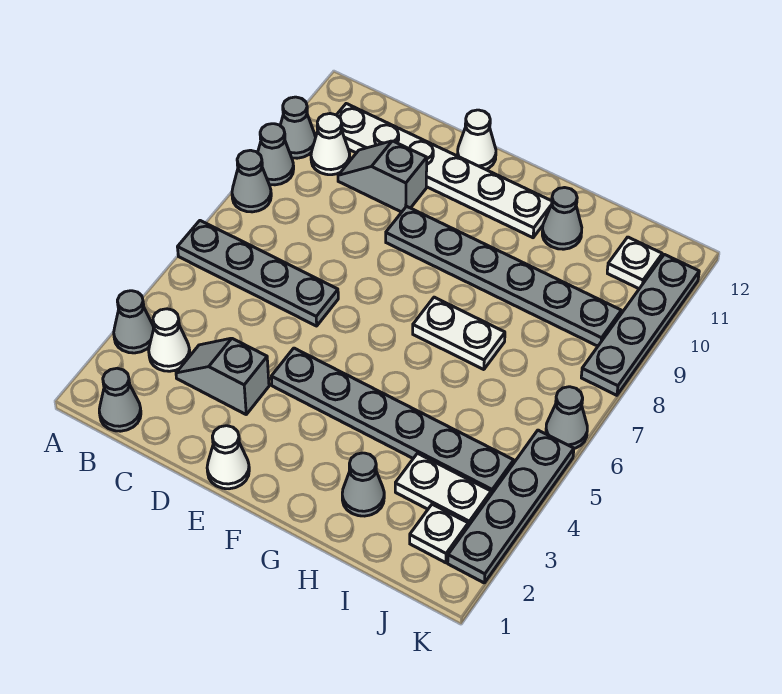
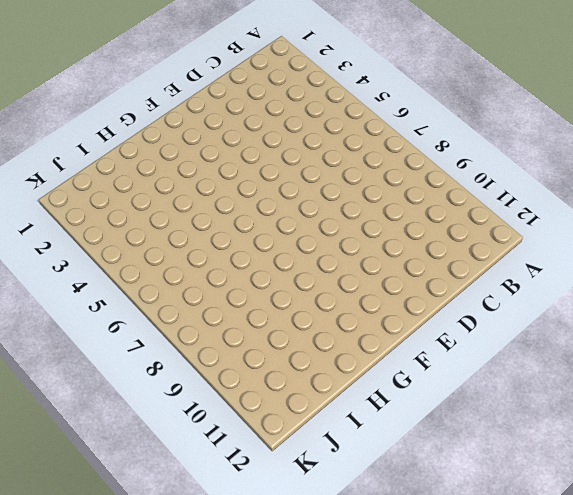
none -> grey 1x1 cone [114,291,154,353]
none -> grey 1x4 plate [178,221,338,326]
none -> grey 1x1 cone [232,150,271,212]

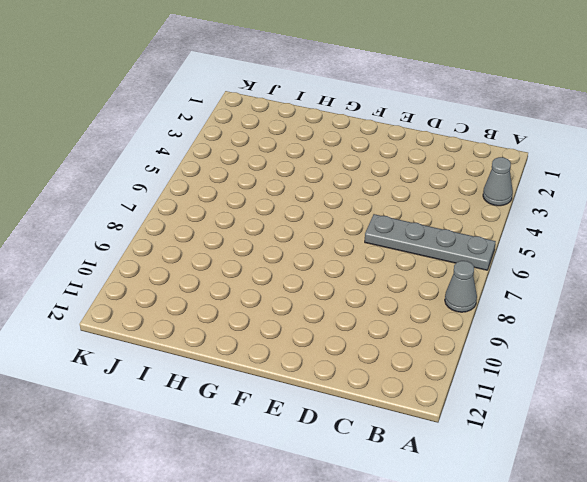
none -> grey 1x1 cone [258,124,294,185]
none -> grey 1x1 cone [280,97,315,158]
none -> grey 1x1 cone [99,368,141,431]

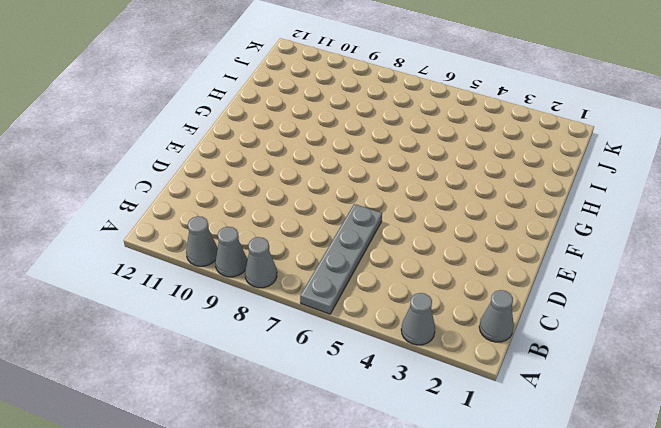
none -> white 1x1 cone [149,309,190,371]
none -> white 1x1 cone [311,114,350,175]
none -> white 1x6 plate [337,104,552,238]

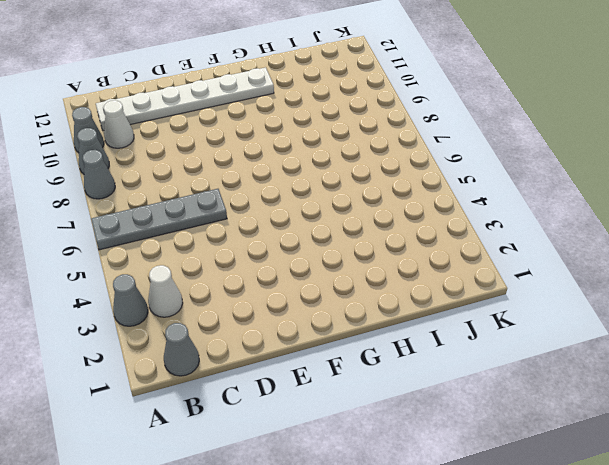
none -> grey 1x2 slope [176,338,269,414]
none -> grey 1x2 slope [338,141,427,212]
none -> white 1x1 cone [207,426,249,489]

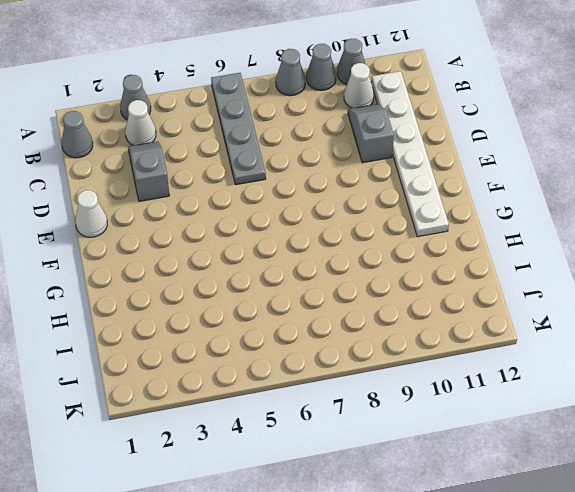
none -> grey 1x6 plate [271,348,514,494]
none -> grey 1x6 plate [386,206,621,346]
none -> white 1x1 cone [457,110,496,169]

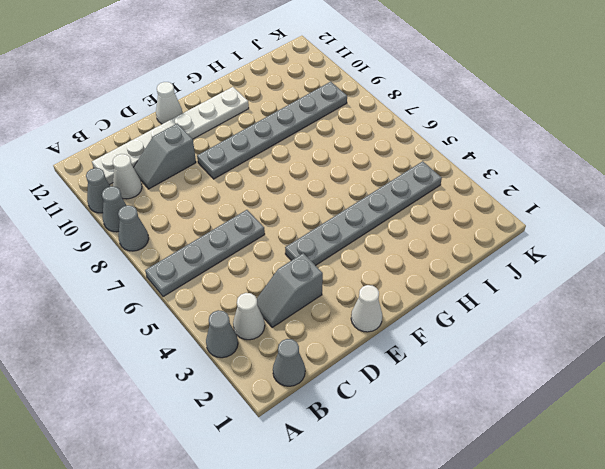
none -> white 1x2 plate [413,297,505,370]
none -> grey 1x1 cone [342,453,384,516]
none -> grey 1x1 cone [542,188,582,249]

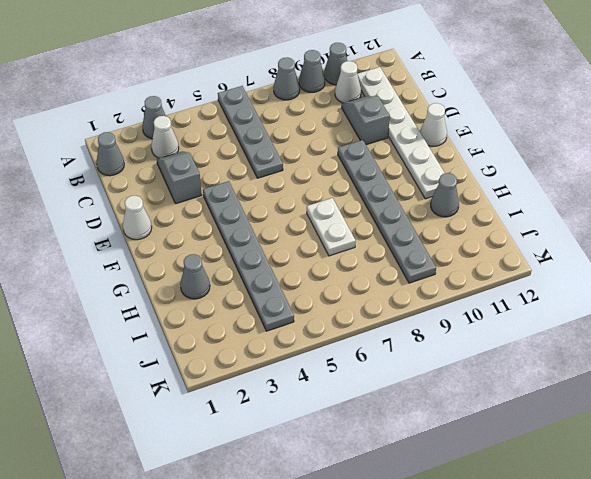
none -> white 1x2 plate [395,453,491,526]
none -> white 1x1 plate [410,504,468,563]
none -> white 1x1 plate [607,237,662,289]

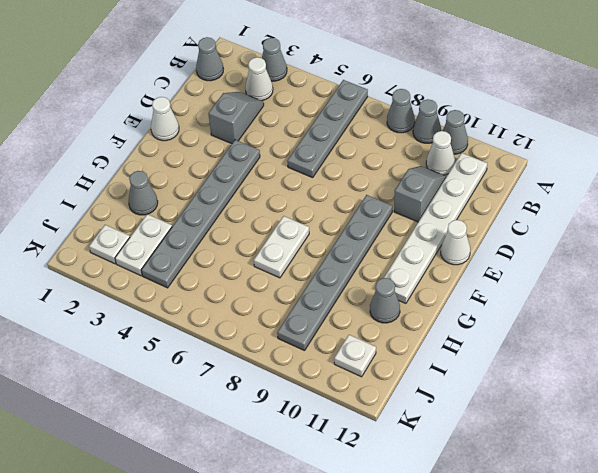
none -> grey 1x4 plate [448,430,574,583]
none -> grey 1x1 cone [546,387,587,449]
none -> grey 1x4 plate [581,254,699,395]

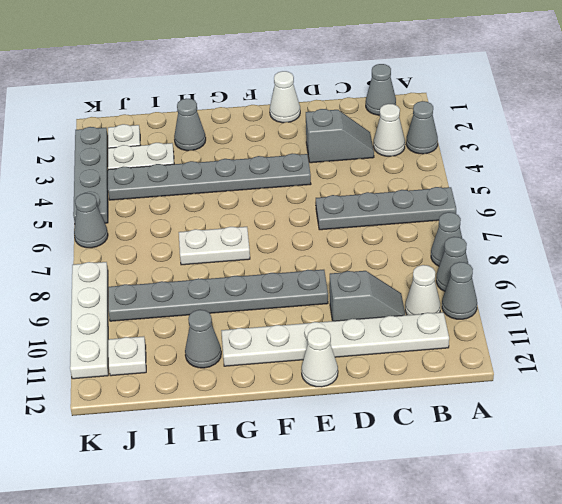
white 1x4 plate [70,262,108,379] -> grey 1x4 plate [581,254,699,395]

